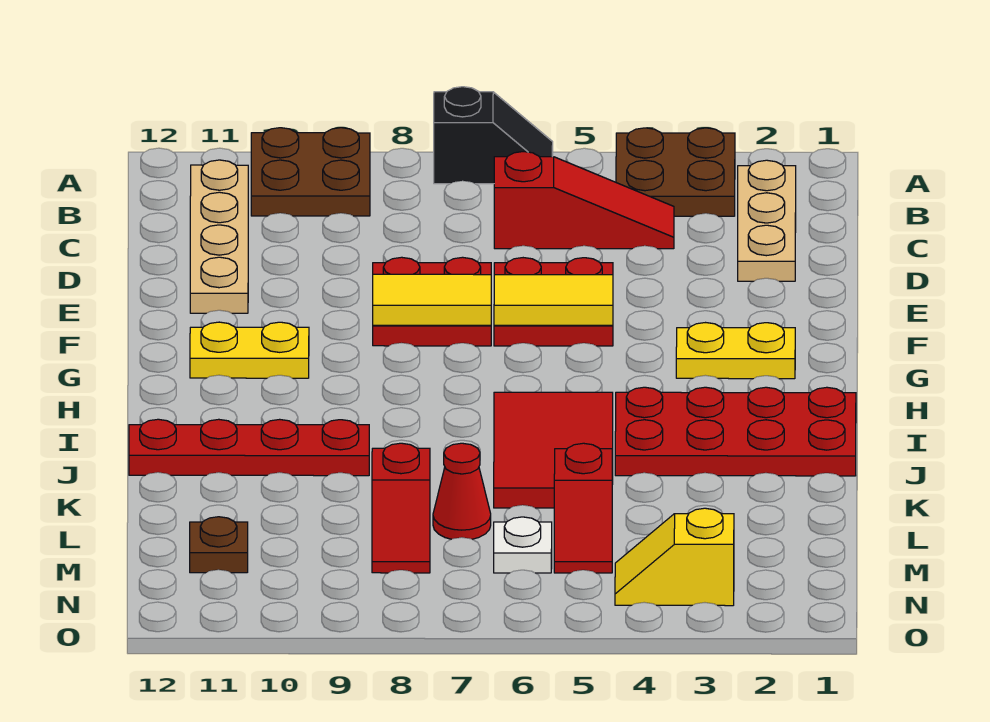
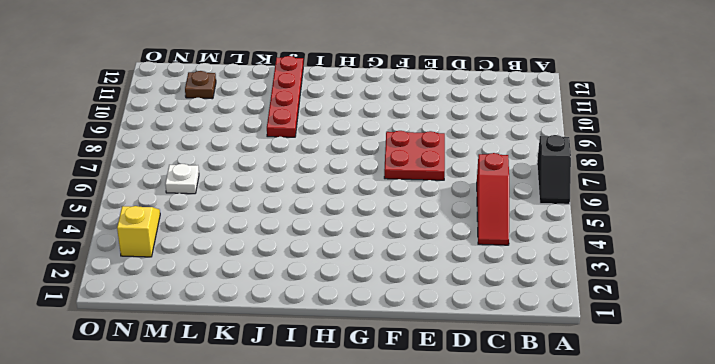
none -> brown 2x2 plate [616,128,735,216]
none -> brown 2x2 plate [251,128,370,216]
none -> tan 1x3 plate [738,160,796,281]

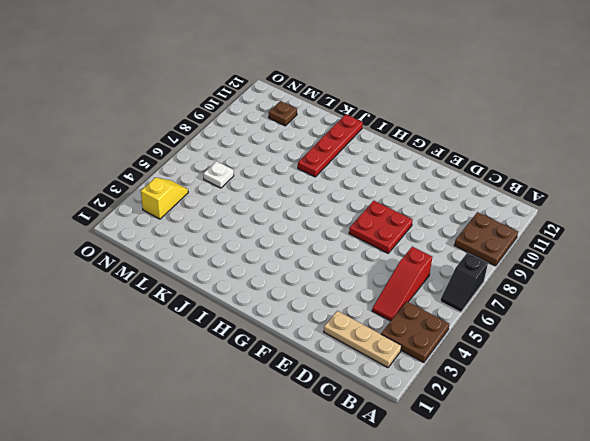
none -> tan 1x4 plate [190,160,248,313]
none -> red 2x2 plate [494,258,613,346]
none -> yellow 1x2 plate [676,323,795,379]

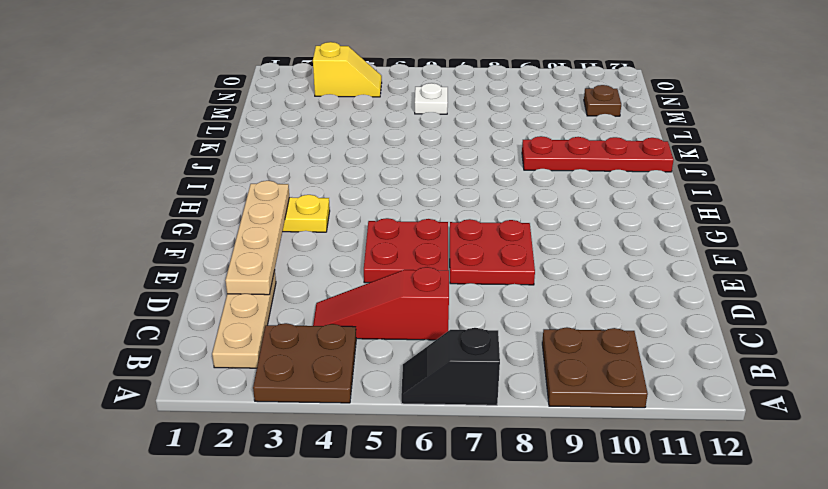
tan 1x4 plate [225,181,289,295] -> tan 1x4 plate moved to [190,160,248,313]
none -> yellow 1x2 plate [190,322,309,378]
none -> red 2x4 plate [615,387,856,476]
none -> red 2x3 tile [494,392,613,508]

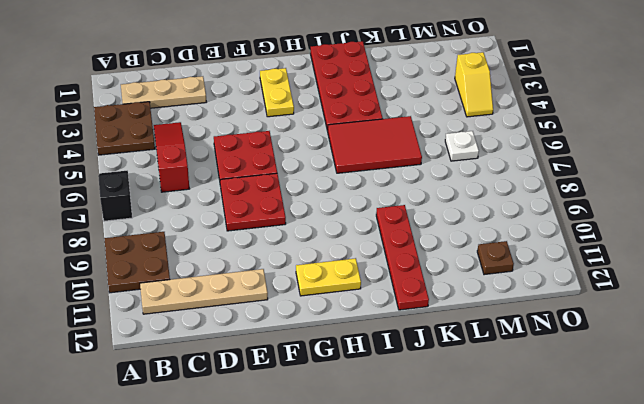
yellow 1x2 plate [296,258,361,296] -> yellow 1x2 plate turned to [190,322,309,378]
none -> red 1x2 slope [554,443,612,573]
none -> red 1x1 cone [433,443,491,539]
none -> red 1x2 slope [372,443,430,573]

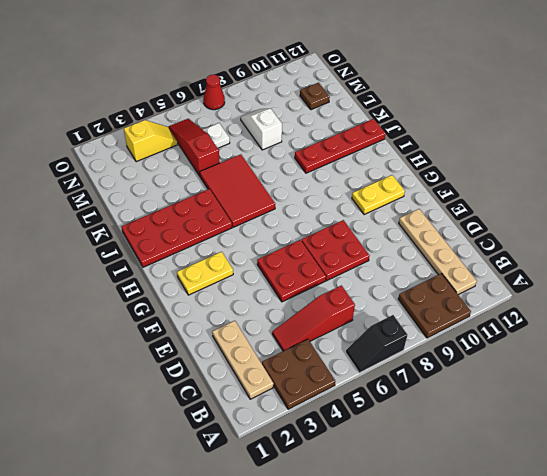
red 1x3 slope [169,119,219,176] -> red 1x2 slope [554,443,612,573]
white 1x2 slope [241,108,282,150] -> red 1x2 slope [372,443,430,573]
red 1x1 cone [203,75,225,110] -> red 1x1 cone moved to [433,443,491,539]
none -> yellow 1x2 tile [494,275,613,325]
none -> yellow 1x2 tile [373,274,491,325]

